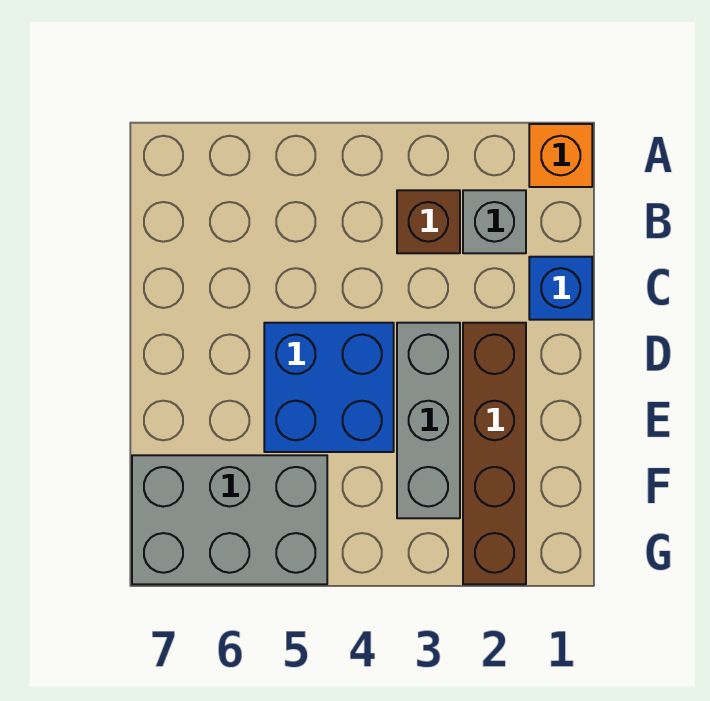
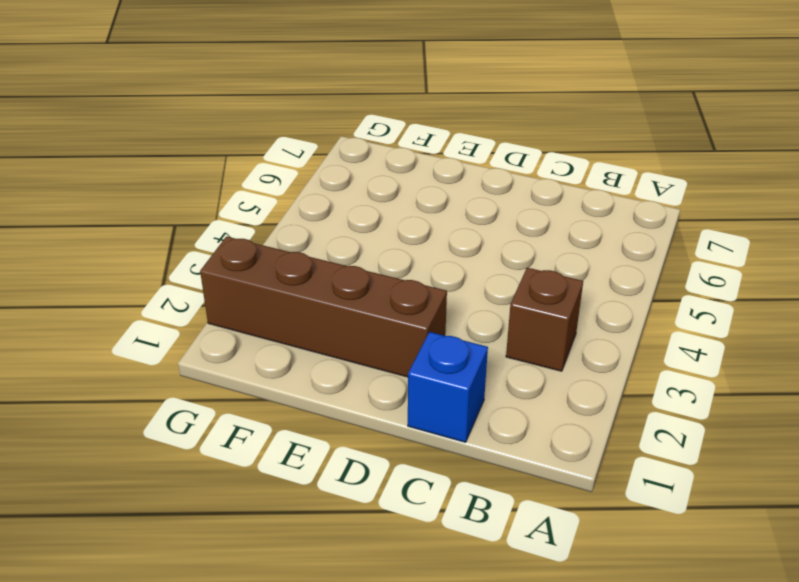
none -> orange 1x1 brick [529,124,592,187]
none -> grey 1x1 brick [463,190,526,253]

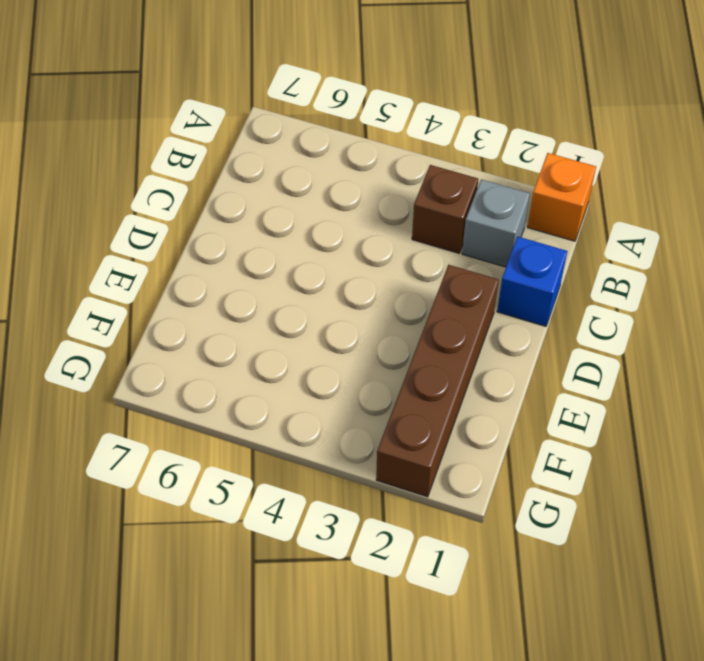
none -> grey 1x3 brick [397,323,460,518]
none -> blue 2x2 brick [264,323,394,452]

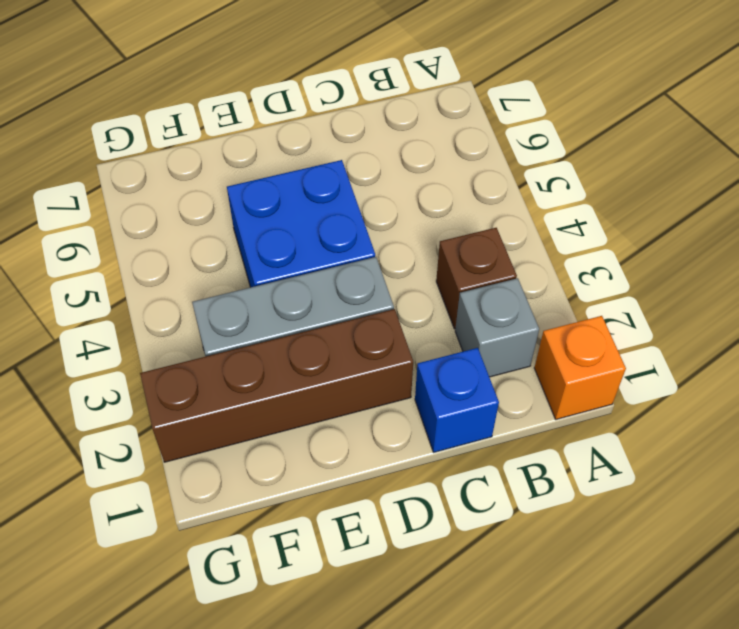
none -> grey 2x3 brick [132,455,327,584]

